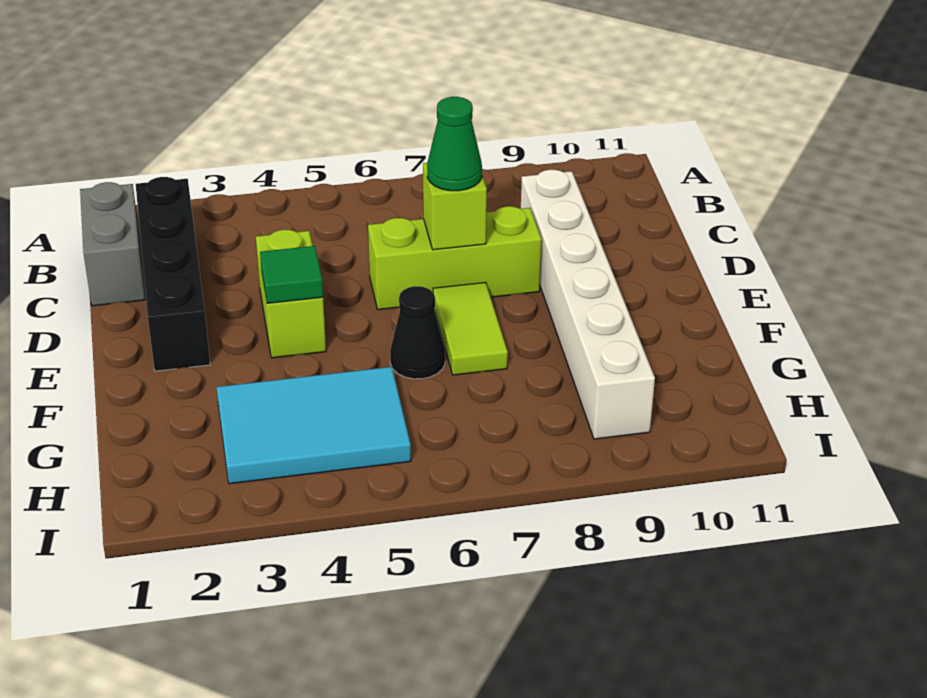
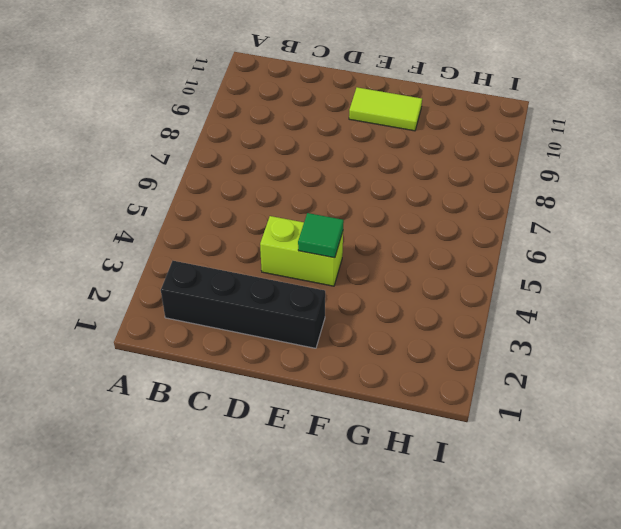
lime 1x2 tile [349,87,422,131] -> lime 1x2 tile moved to [433,282,508,375]
none -> grey 1x2 brick [80,182,145,306]
none -> white 1x6 brick [521,170,655,439]

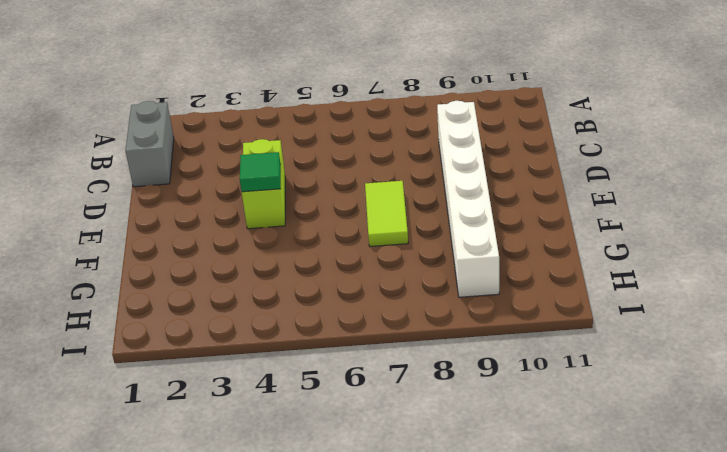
none -> black 1x4 brick [136,177,210,371]
none -> lime 1x3 brick [368,206,542,310]

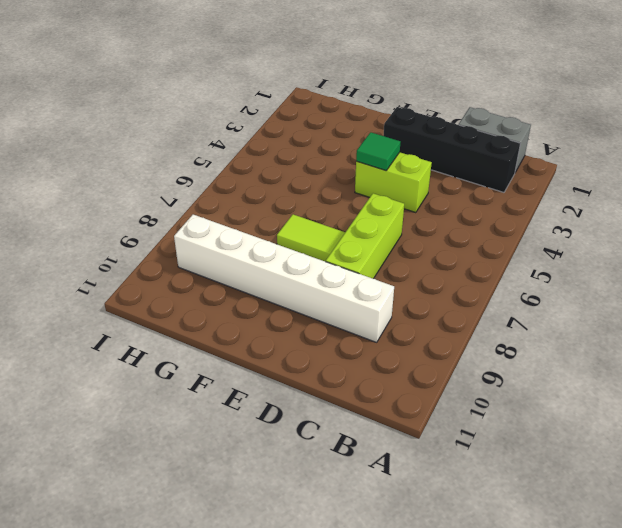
none -> black 1x1 cone [390,286,445,379]
none -> cyan 2x3 tile [217,367,411,484]

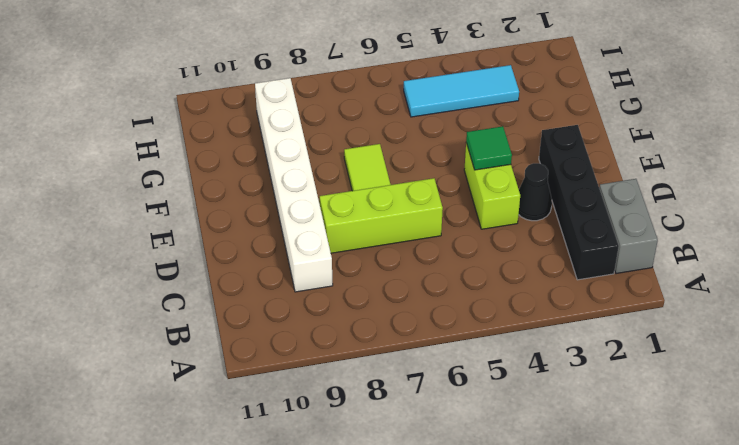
black 1x1 cone [519,163,552,221] -> black 1x1 cone moved to [390,286,445,379]
cyan 1x3 tile [404,65,519,117] -> cyan 2x3 tile [217,367,411,484]
none -> lime 1x1 brick [423,163,487,250]
none -> green 1x1 cone [427,97,482,191]

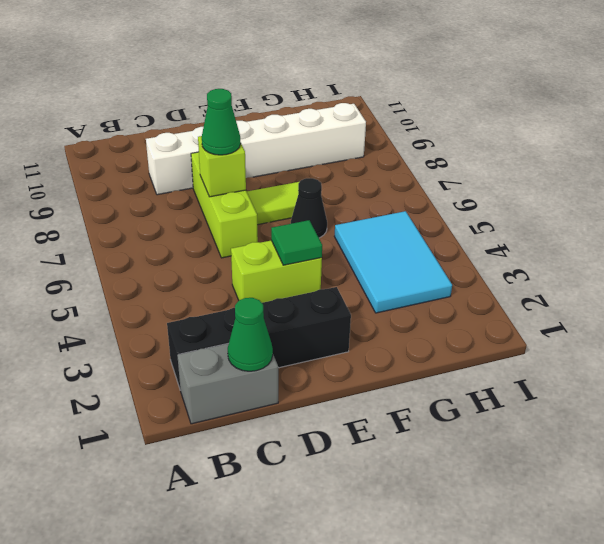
green 1x1 cone [228,298,273,371] -> none

